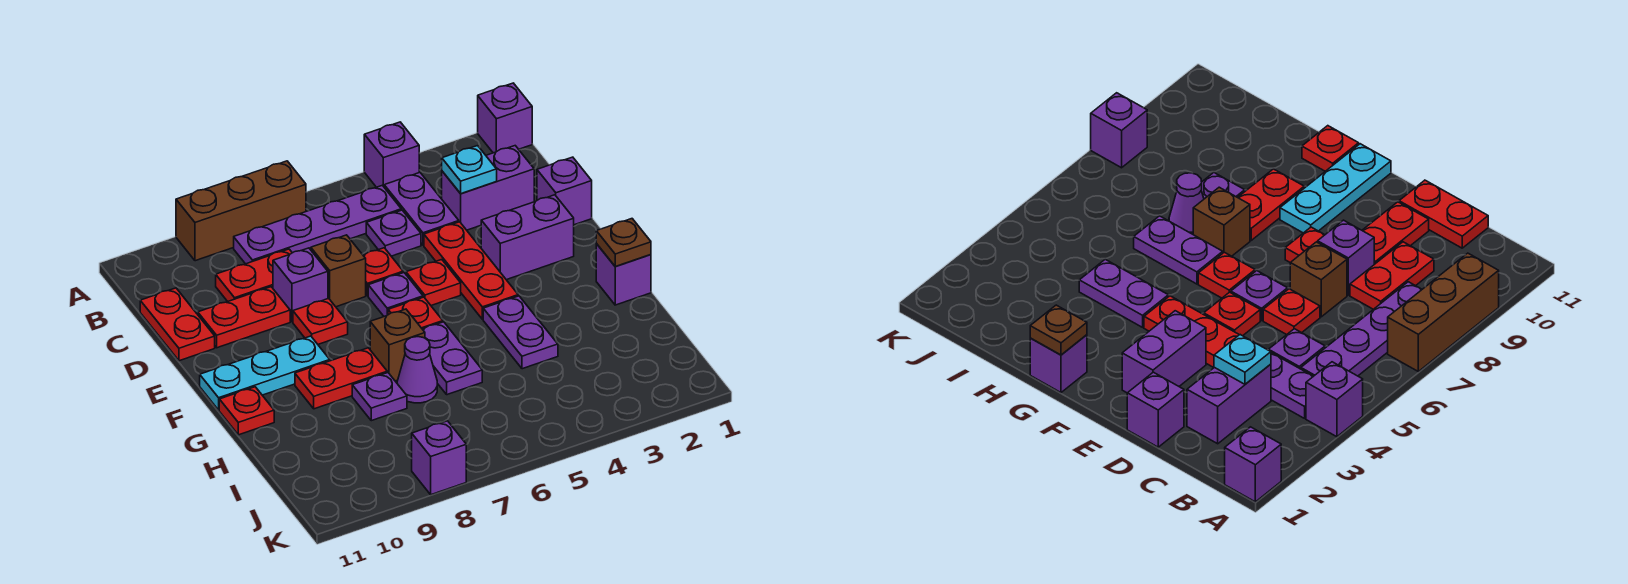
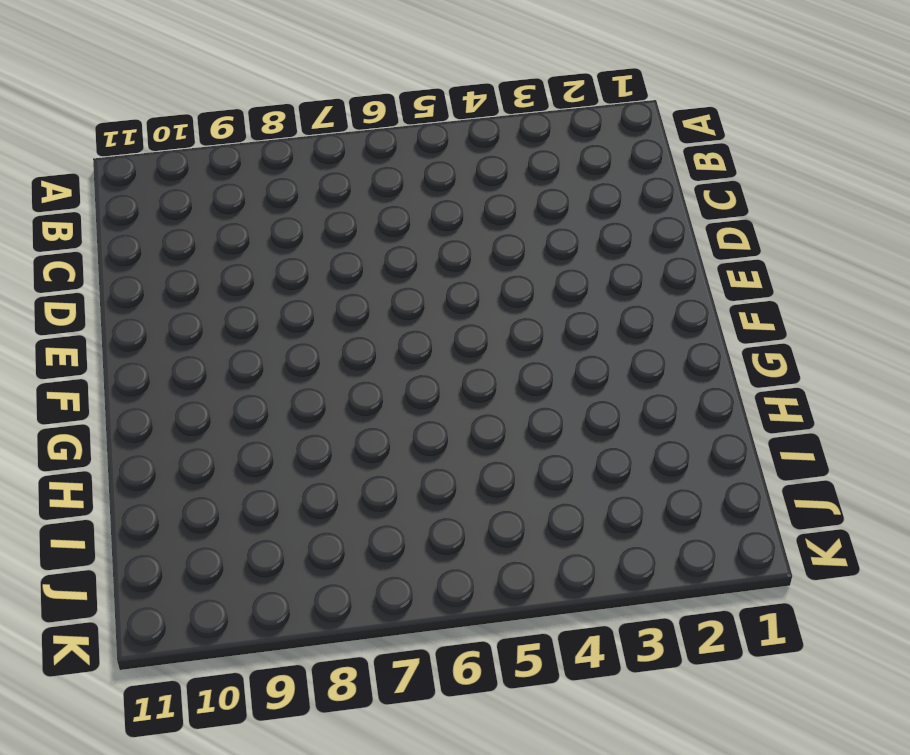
none -> purple 1x1 brick [478,83,532,153]
none -> purple 1x1 brick [364,122,419,187]
none -> brown 1x3 brick [176,161,306,261]
none -> purple 1x2 plate [384,172,459,245]

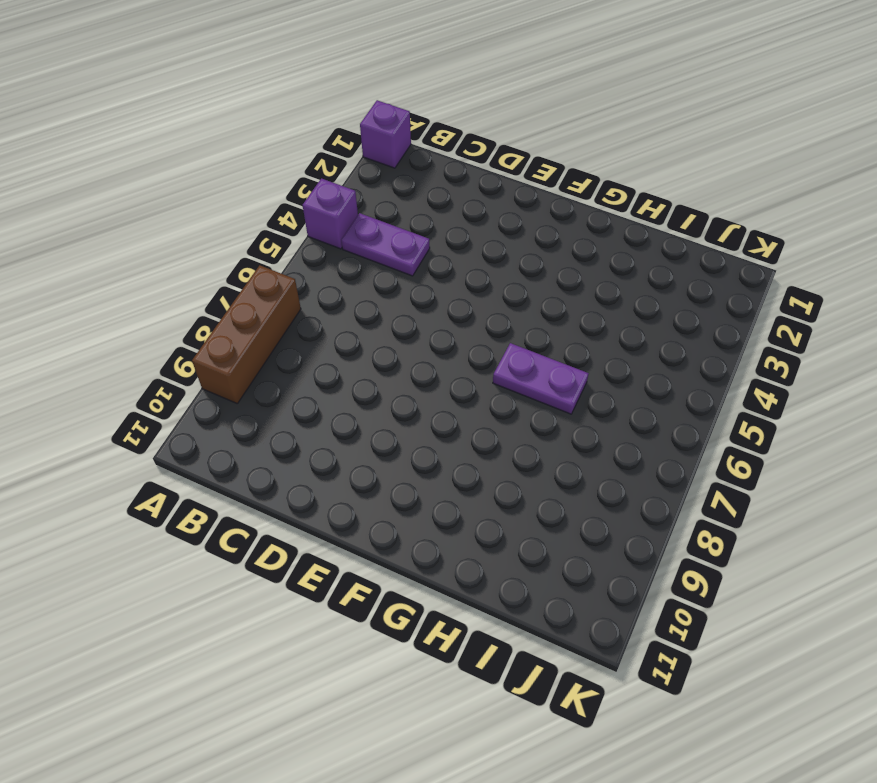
none -> purple 1x4 plate [234,185,401,264]
none -> purple 1x2 brick [442,146,534,230]
none -> purple 1x1 plate [366,210,421,256]
none -> red 1x2 plate [216,249,292,302]

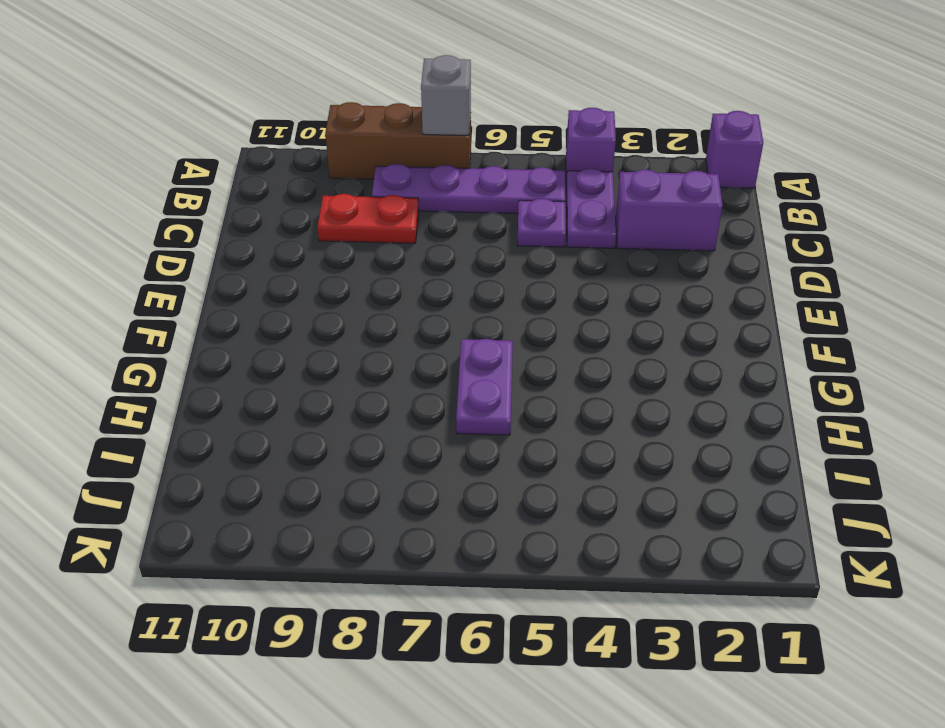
grey 1x1 brick [421,55,471,135] -> none
none -> red 1x2 plate [140,288,215,361]
none -> purple 1x1 brick [537,157,592,225]
none -> red 1x3 plate [424,222,518,319]
none -> red 1x1 plate [363,248,403,296]

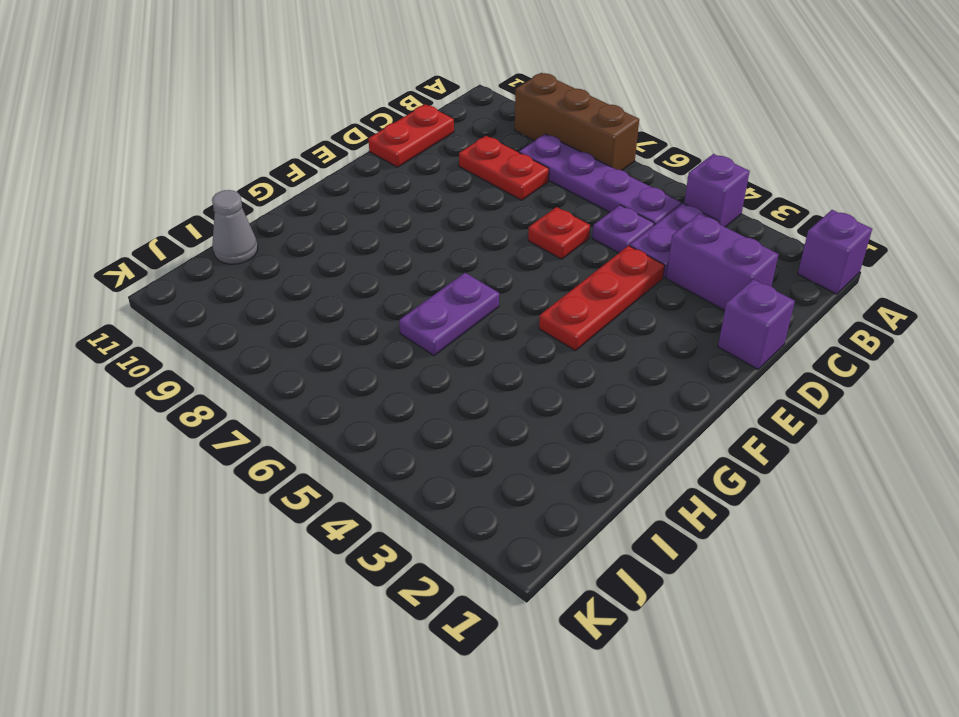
grey 1x1 cone [212,190,258,264] -> none
none -> brown 1x1 brick [311,235,366,307]
none -> purple 1x1 brick [273,248,328,322]
none -> red 1x2 plate [198,287,290,348]
none -> purple 1x2 brick [481,195,574,280]

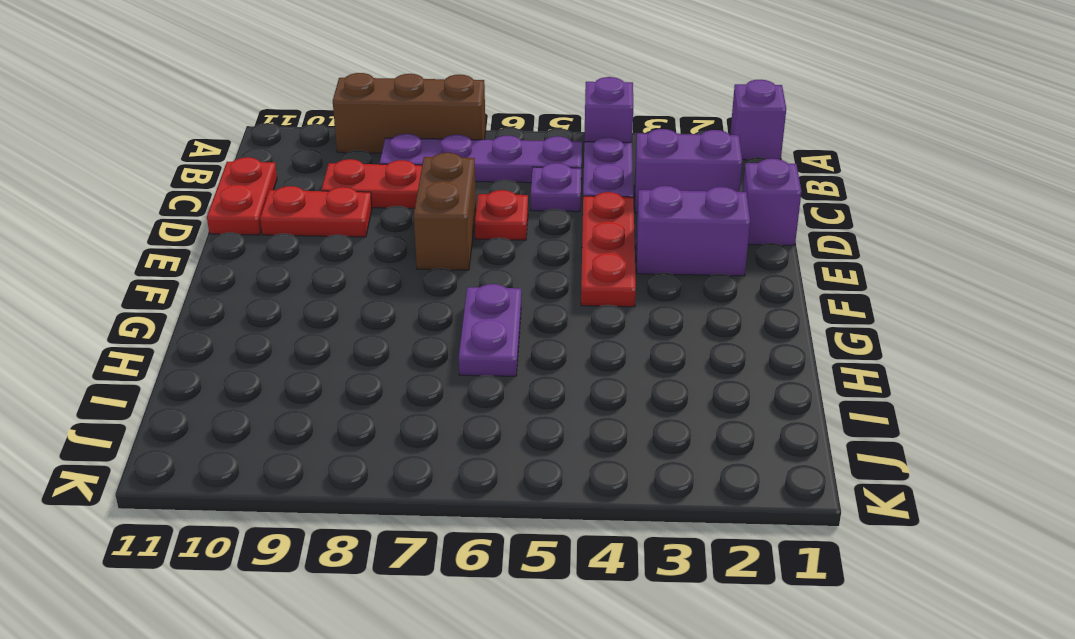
brown 1x2 brick [414,153,476,270] -> brown 1x1 brick [311,235,366,307]
none -> purple 1x1 brick [273,248,328,322]
none -> red 1x1 plate [406,260,461,305]
none -> purple 1x1 plate [368,273,423,316]
none -> red 1x1 plate [293,298,348,344]

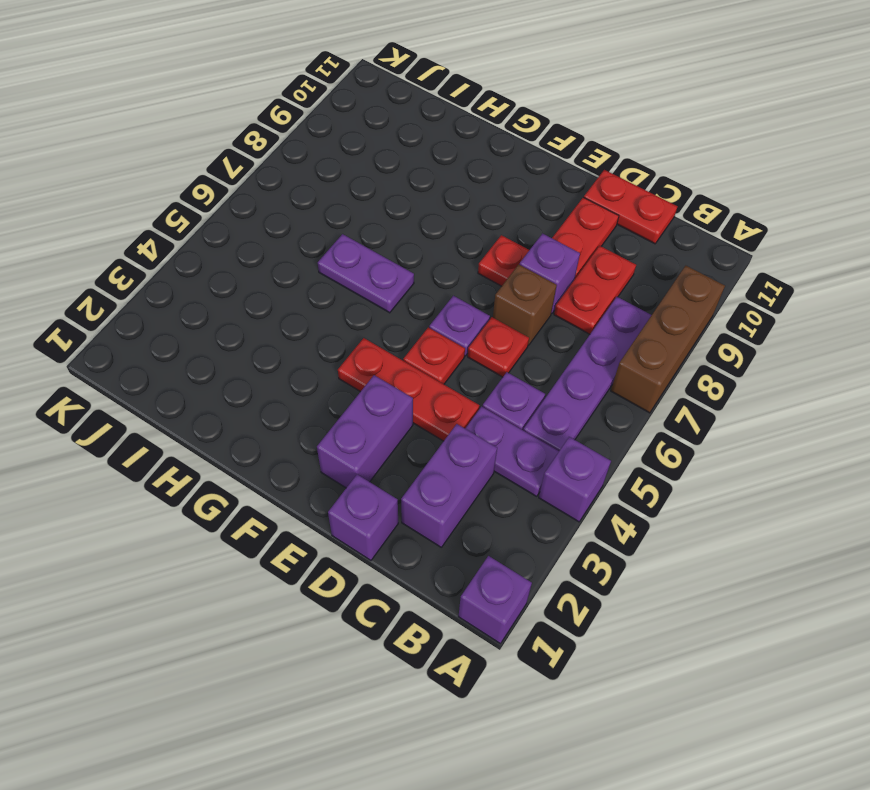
none -> red 1x1 plate [388,297,443,329]
none -> cyan 1x3 plate [200,336,330,410]
none -> purple 1x1 brick [596,244,651,305]
none -> purple 1x2 plate [483,296,558,369]

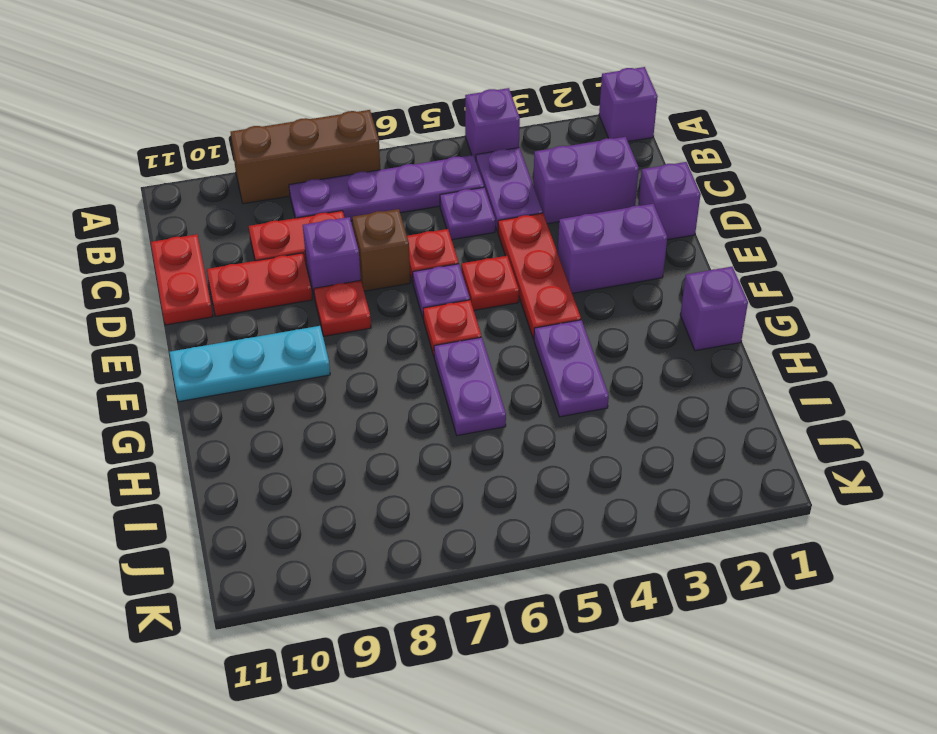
none -> brown 1x1 brick [370,309,425,381]
none -> red 1x2 plate [295,348,387,409]
none -> red 1x1 plate [219,387,274,435]
none -> purple 1x1 cone [397,337,437,403]

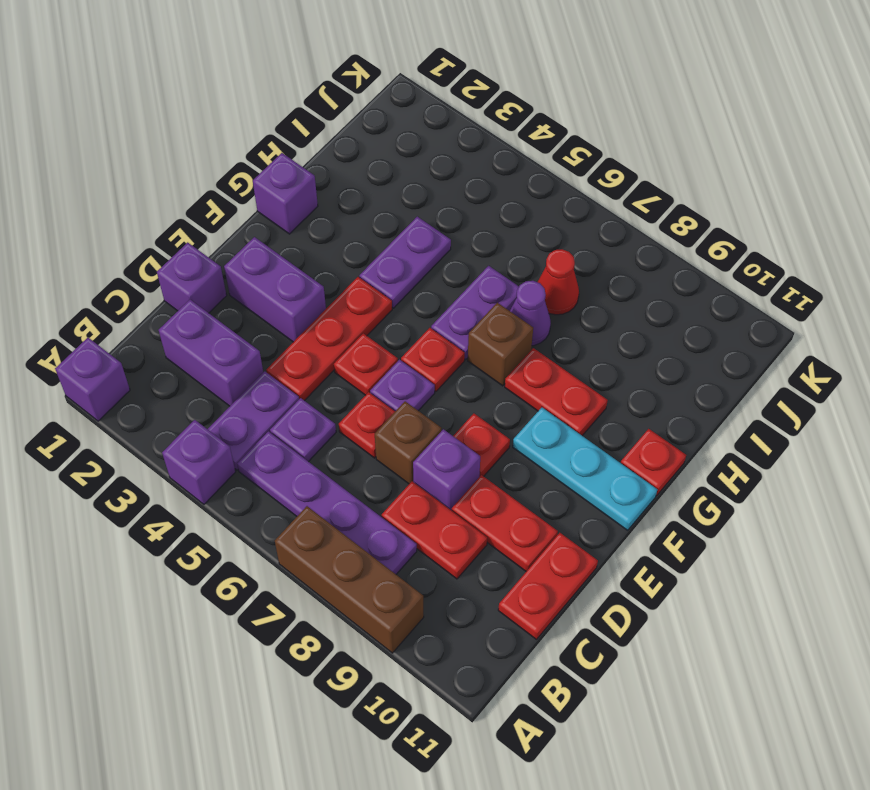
red 1x1 cone [538,249,579,315] -> none
none -> purple 1x1 plate [352,373,407,421]
none -> purple 1x1 brick [412,421,466,495]
none -> cyan 1x1 plate [442,146,497,194]
none -> brown 1x1 plate [596,219,651,267]

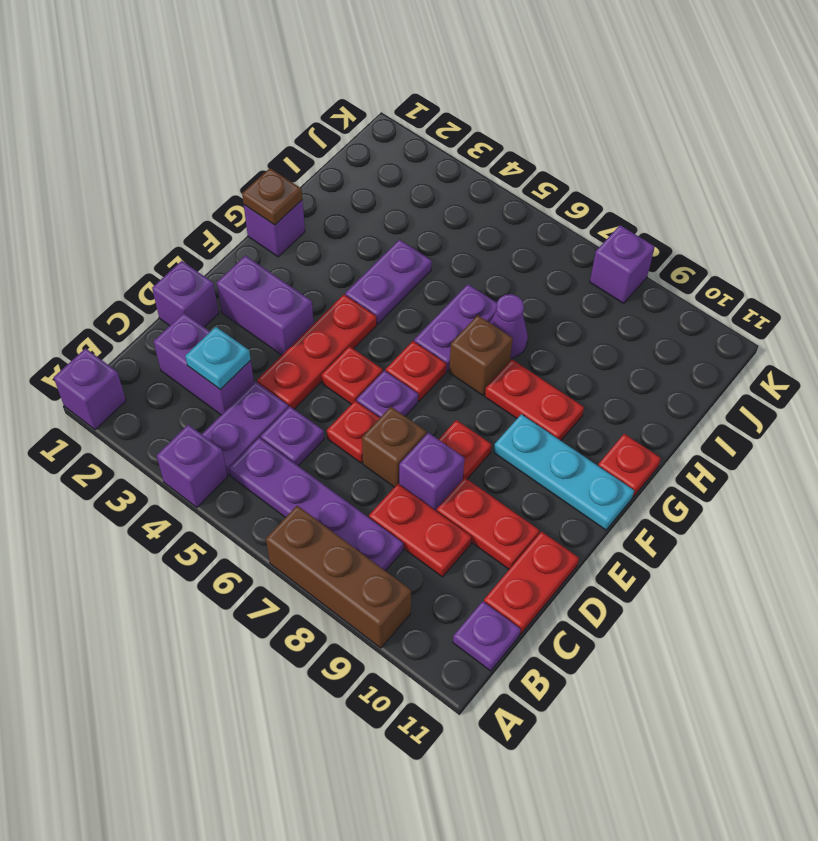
purple 1x1 plate [453,601,521,671] -> purple 1x1 plate moved to [352,373,407,421]

